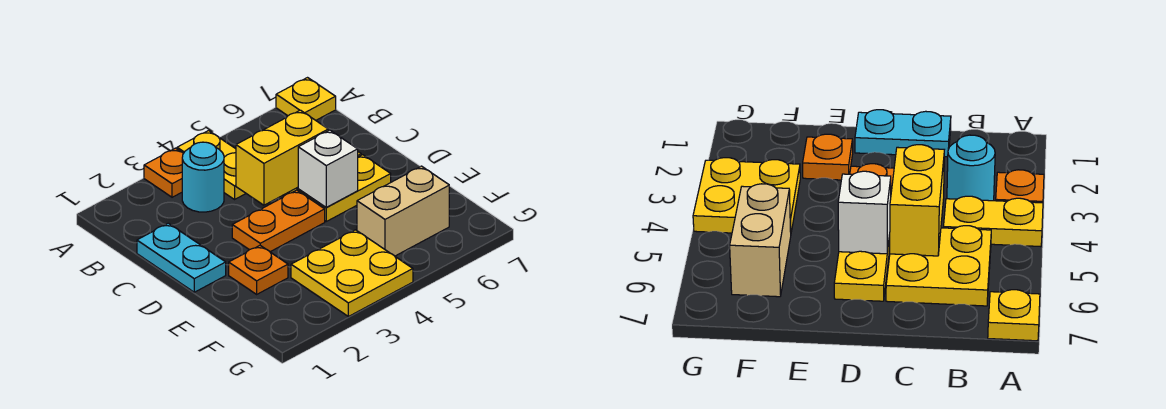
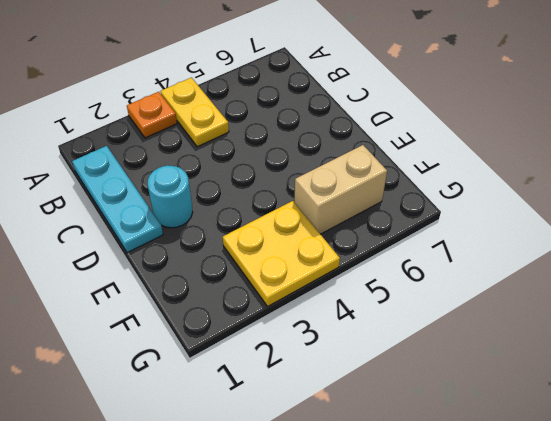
cyan 1x3 plate [72,146,163,253] -> cyan 1x2 plate [137,223,226,292]
cyan 1x1 round brick [148,165,193,228] -> cyan 1x1 round brick moved to [182,142,224,212]
none -> yellow 1x1 plate [276,78,336,120]
none -> yellow 2x2 plate [886,226,991,306]
none -> orange 1x2 plate [232,190,325,252]

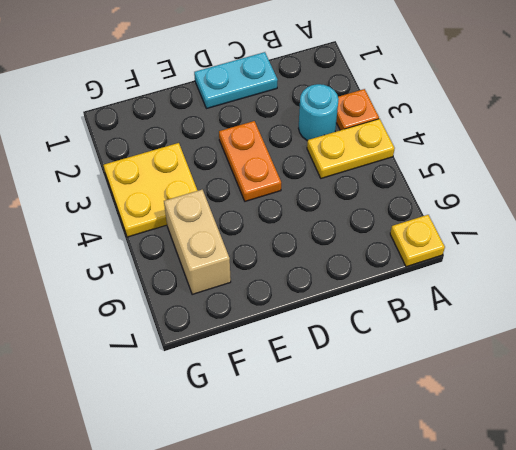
none -> yellow 2x2 plate [886,226,991,306]
none -> yellow 1x2 plate [298,155,391,221]
none -> orange 1x1 plate [229,246,288,294]

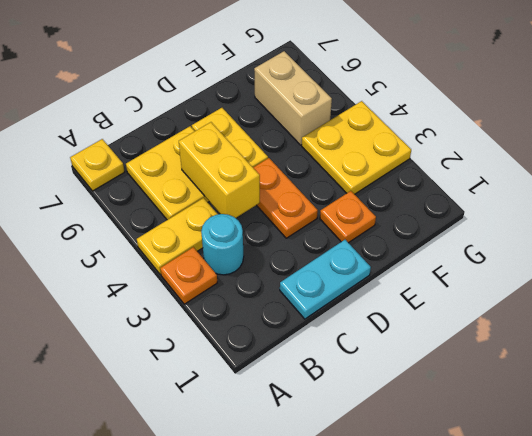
none -> white 1x1 brick [298,130,358,208]

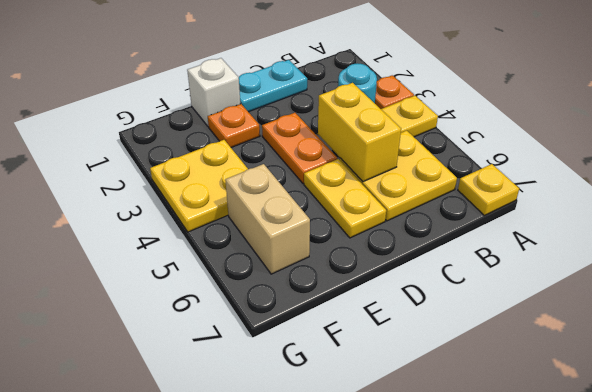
white 1x1 brick [187,58,240,127] -> white 1x1 brick moved to [298,130,358,208]

